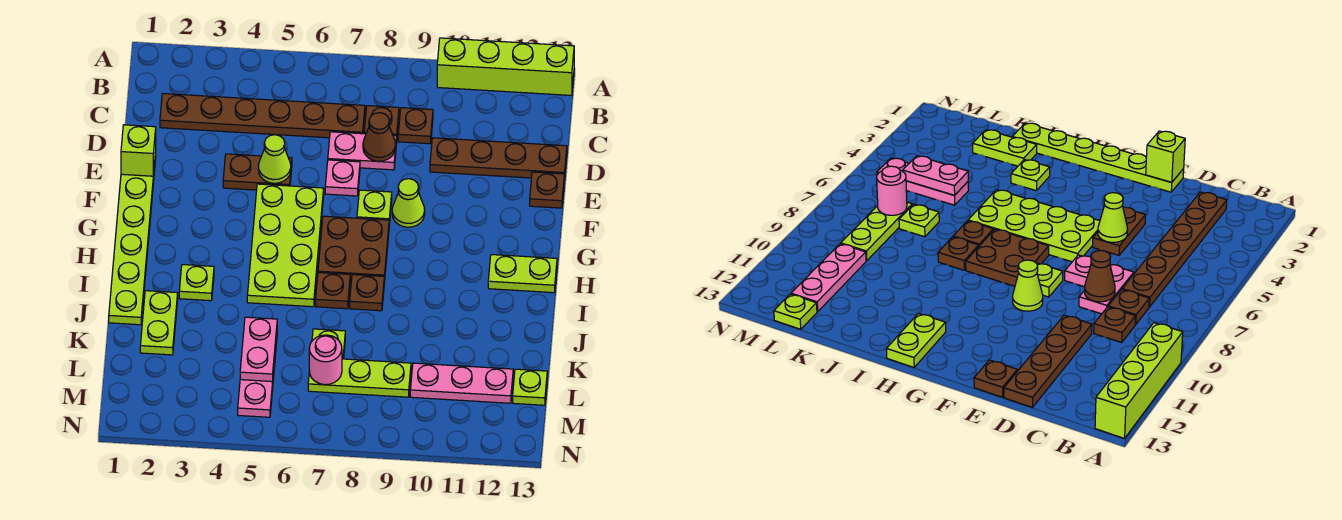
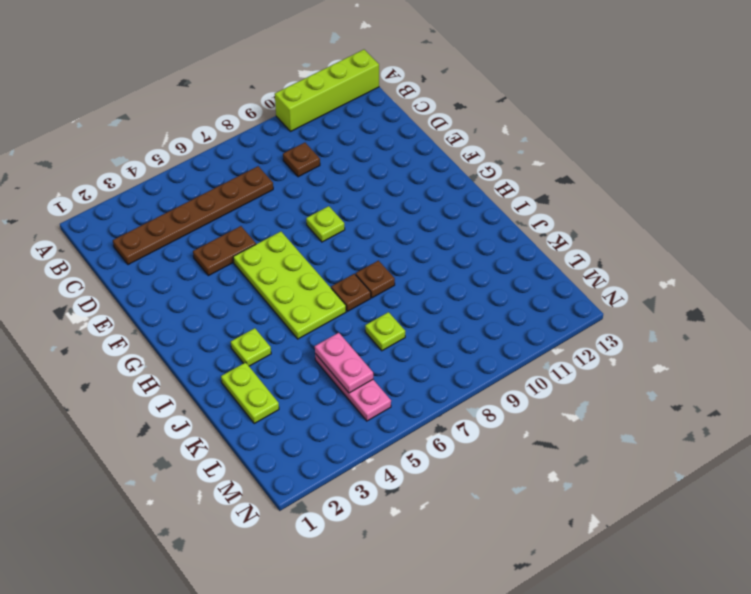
none -> brown 1x1 plate [364,106,399,136]
none -> pink 1x2 plate [328,132,397,170]
none -> brown 1x4 plate [430,138,567,180]

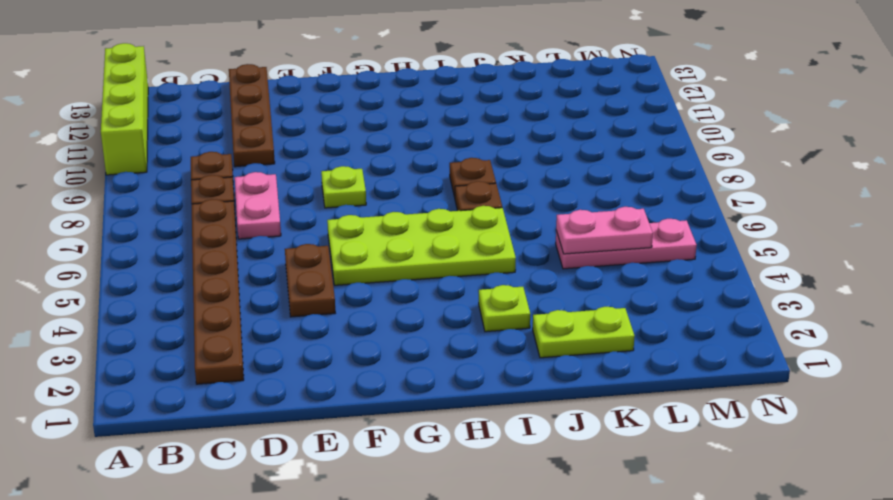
none -> lime 1x6 plate [109,153,156,325]
none -> pink 1x1 plate [325,160,360,196]
none -> brown 1x1 plate [530,172,564,208]

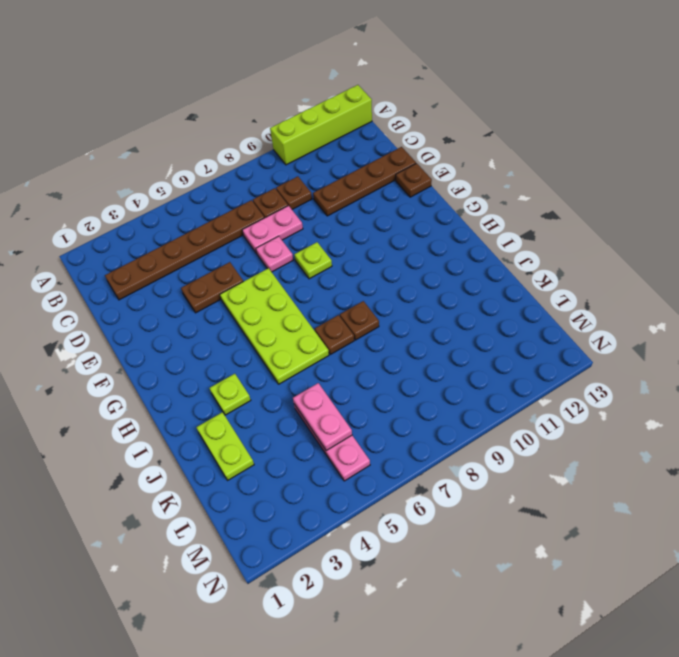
none -> lime 1x6 plate [109,153,156,325]
none -> lime 1x1 cone [392,179,425,227]
none -> brown 2x2 plate [318,216,389,282]

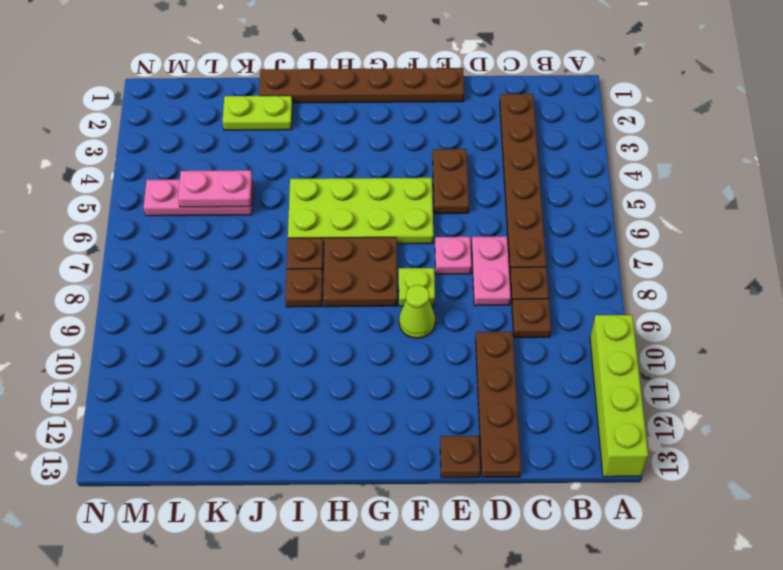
brown 1x6 plate [259,68,464,103] -> lime 1x6 plate [109,153,156,325]
none -> lime 1x2 plate [488,255,557,293]
none -> lime 1x1 plate [179,265,214,301]
none -> lime 1x1 plate [312,329,345,359]

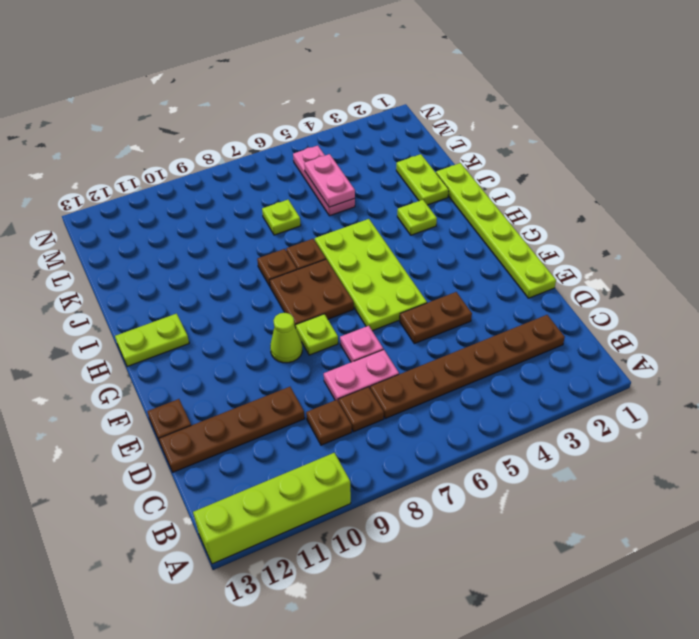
none -> lime 1x3 plate [308,359,411,397]
none -> pink 1x3 plate [410,363,513,403]
none -> lime 1x1 plate [513,369,547,405]

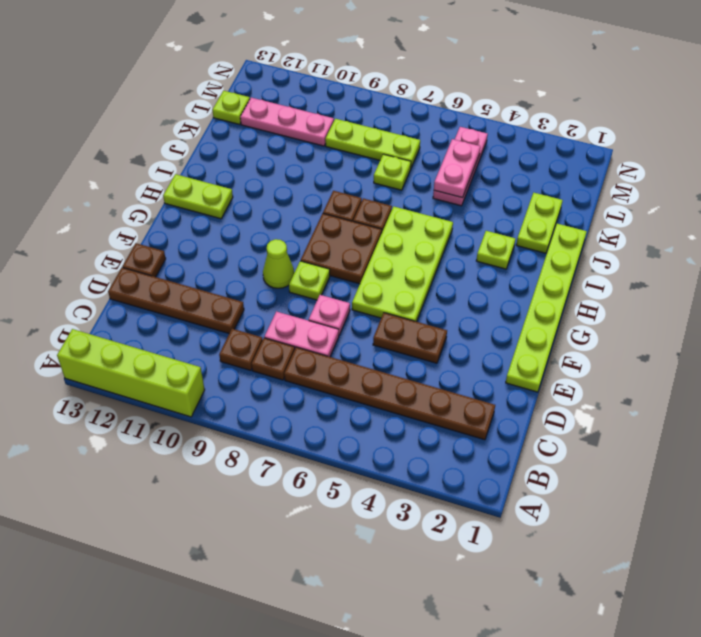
none -> brown 1x1 cone [363,113,395,161]
none -> lime 1x1 brick [121,125,156,176]
none -> lime 1x1 cone [258,135,291,183]

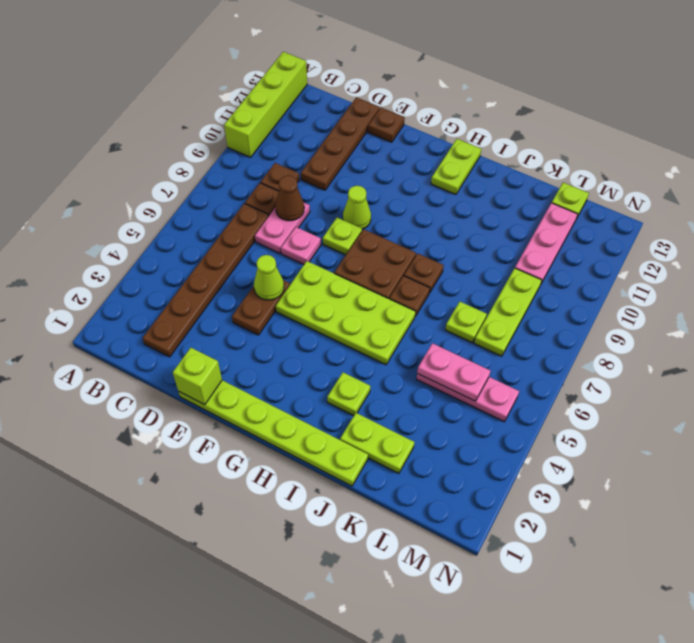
none -> pink 1x1 round brick [309,335,342,385]

